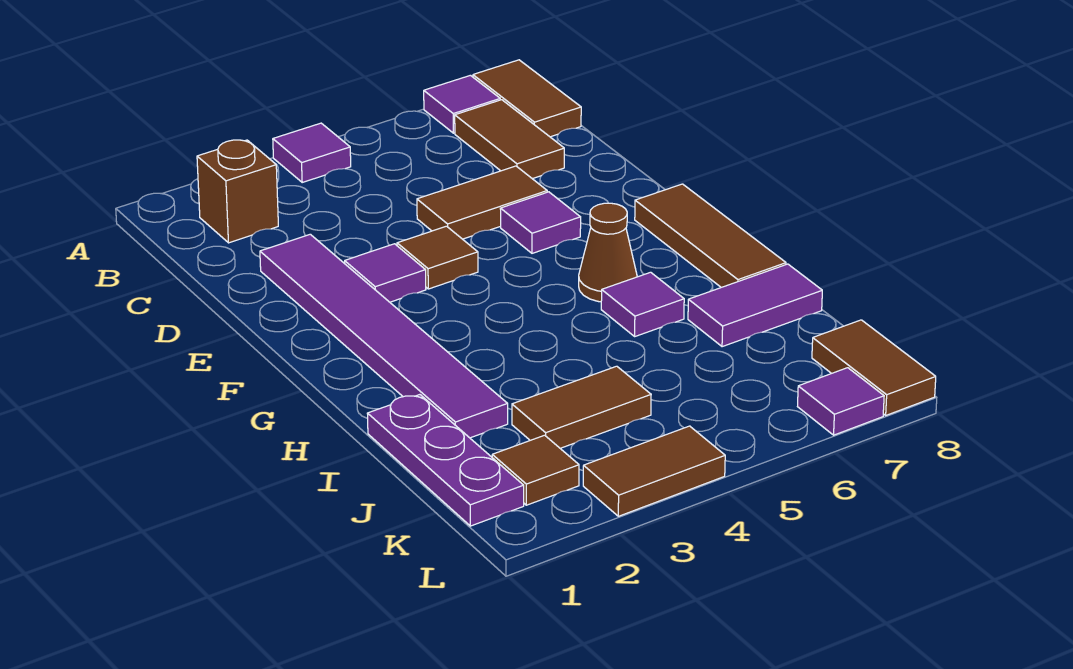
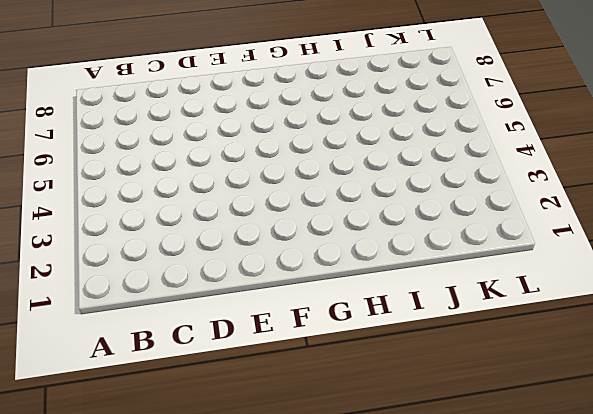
none -> purple 1x1 tile [273,123,351,182]
none -> purple 1x1 tile [424,75,500,133]
none -> brown 1x2 tile [473,60,581,137]

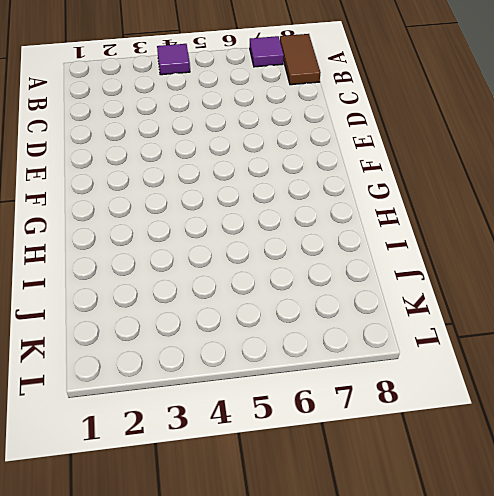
none -> brown 1x1 brick [197,140,278,243]
none -> brown 1x2 tile [455,100,564,179]
none -> purple 1x6 tile [260,234,508,438]

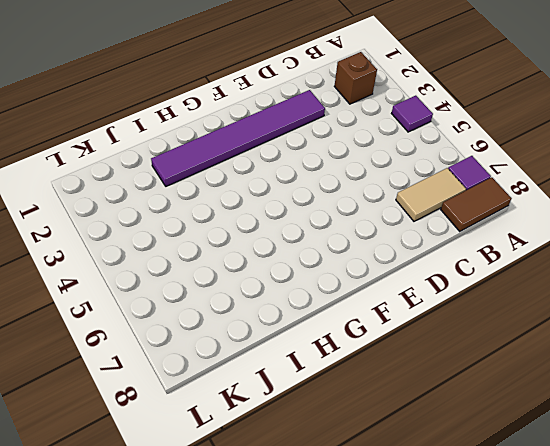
tan 1x2 tile [396,168,466,221] -> brown 1x2 tile [455,100,564,179]
none -> brown 1x2 tile [417,166,547,239]
none -> purple 1x1 tile [345,244,426,302]
none -> brown 1x1 tile [397,226,478,289]

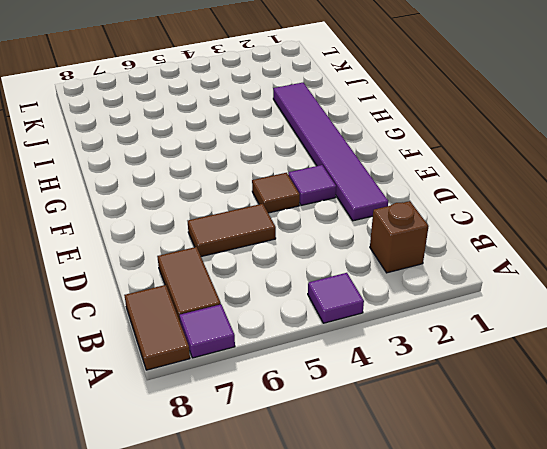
none -> purple 1x1 tile [500,192,581,253]
none -> brown 1x3 tile [635,184,786,287]
none -> brown 1x1 cone [579,203,637,302]

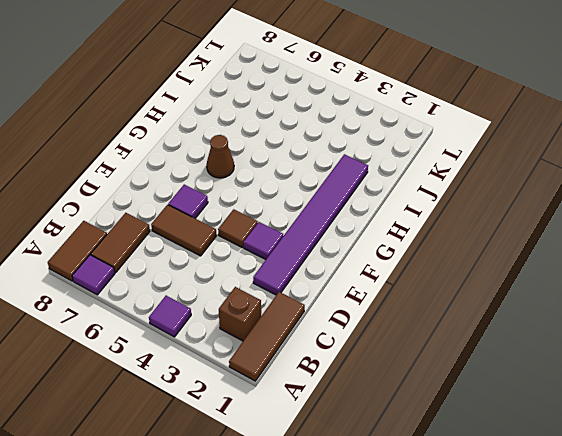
brown 1x3 tile [229,292,305,381] -> brown 1x3 tile moved to [635,184,786,287]
none -> purple 1x1 tile [601,272,684,336]
none -> purple 1x3 plate [367,395,524,526]
none -> purple 1x2 tile [688,264,822,347]

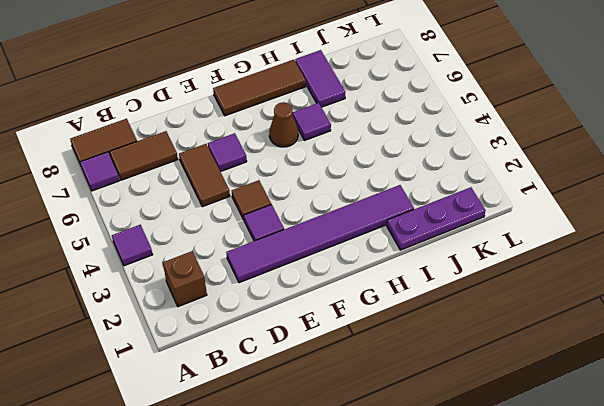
none -> brown 1x2 tile [512,366,651,448]
none -> brown 1x1 tile [492,435,579,505]
none -> brown 1x2 tile [812,320,936,415]

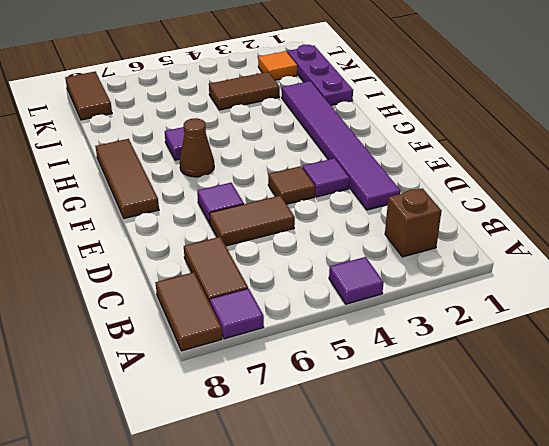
orange 1x1 tile [258,51,297,80] -> brown 1x1 tile [492,435,579,505]
none -> purple 1x2 tile [688,264,822,347]
none -> brown 1x2 tile [583,426,725,516]
none -> purple 1x1 tile [798,368,884,435]

